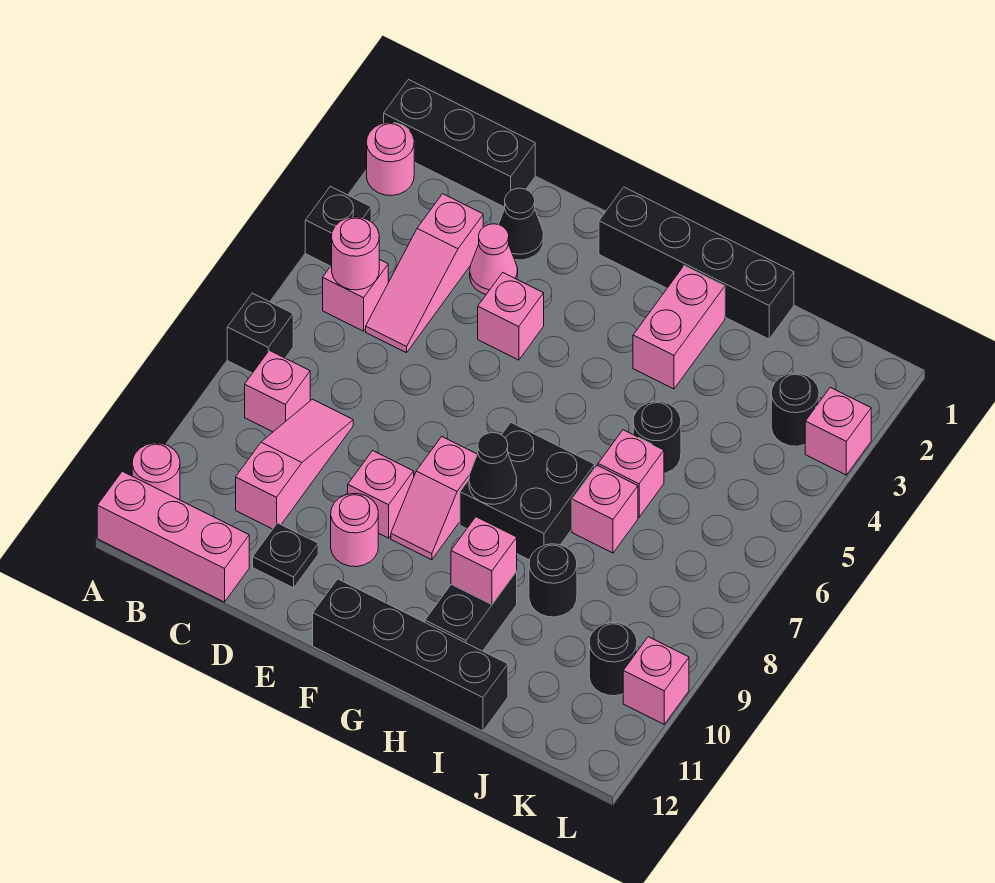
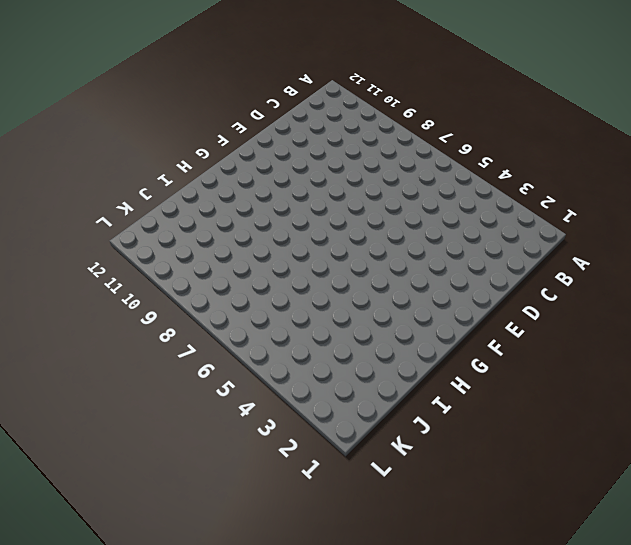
none -> black 1x3 brick [384,80,535,207]
none -> pink 1x1 round brick [367,122,414,196]
none -> black 1x1 brick [305,186,371,266]
none -> black 1x1 brick [227,293,293,373]

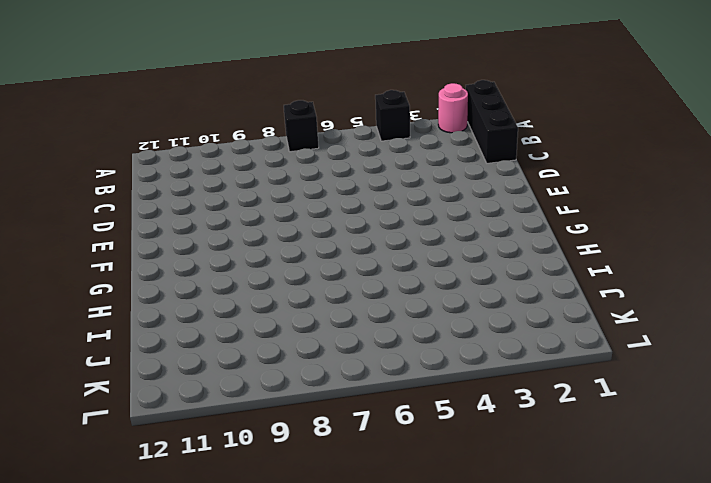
none -> pink 1x1 round brick [132,443,180,500]
none -> pink 1x3 brick [97,471,249,602]
none -> pink 1x1 brick [323,259,388,331]
none -> pink 1x1 brick [245,350,310,432]

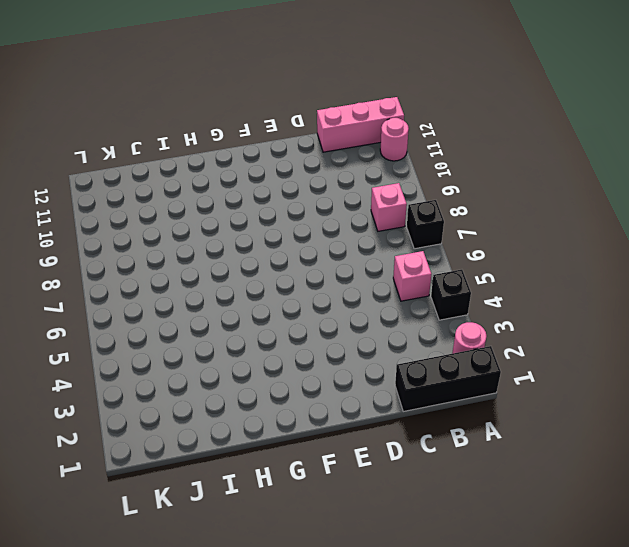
none -> pink 1x3 slope [366,194,483,353]
none -> pink 1x3 slope [236,399,353,529]
none -> black 1x1 cone [499,188,544,260]
none -> pink 1x1 cone [470,224,518,294]

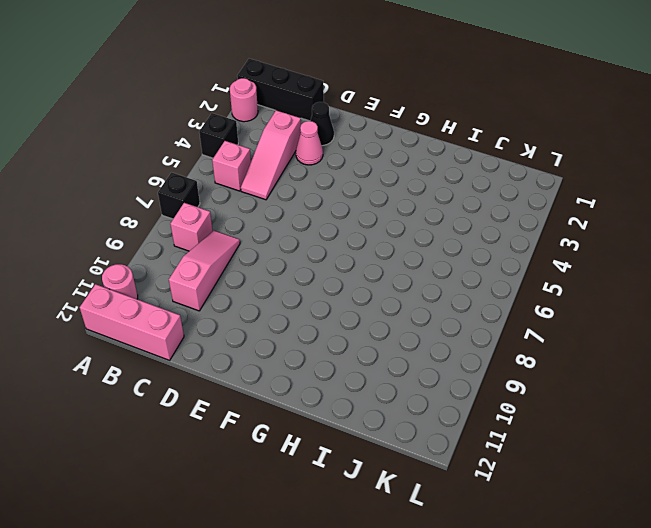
none -> black 1x1 plate [253,523,318,588]
none -> pink 1x1 brick [478,273,544,360]
none -> pink 1x1 brick [348,451,414,538]
none -> pink 1x1 round brick [331,494,378,567]

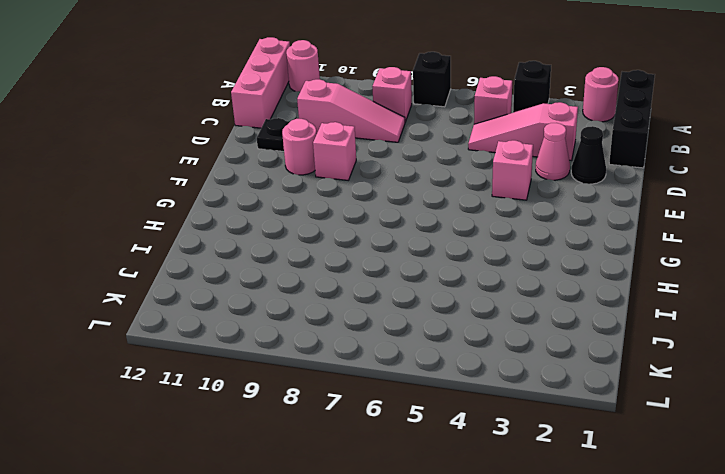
none -> black 1x4 brick [599,187,794,339]
none -> pink 1x2 slope [391,437,477,560]
none -> black 1x4 brick [313,579,508,731]
none -> black 2x2 brick [460,423,595,560]

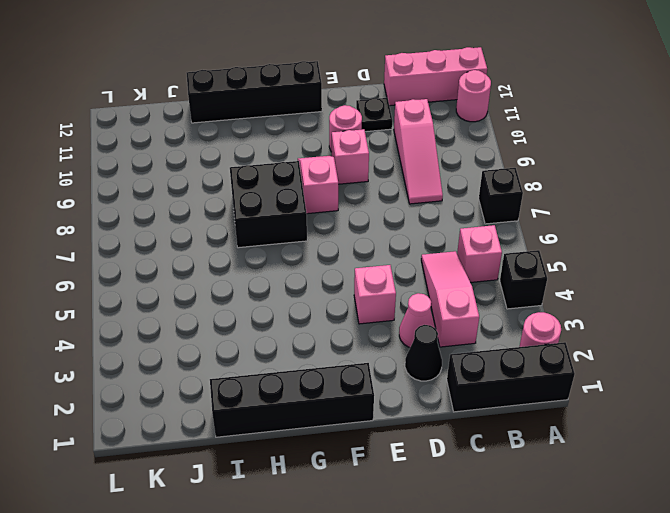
none -> pink 1x1 brick [245,350,310,432]
none -> pink 1x2 brick [633,266,725,389]
none -> black 1x2 brick [425,572,517,651]
none -> black 1x1 round brick [633,401,681,473]

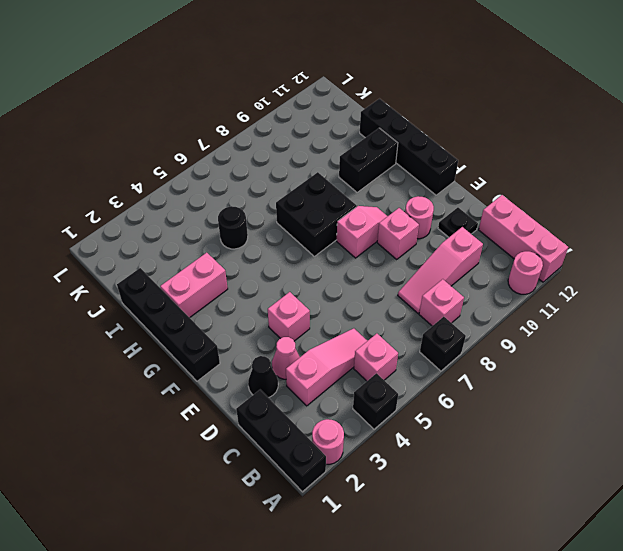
none -> pink 1x1 brick [598,430,664,517]
none -> pink 1x1 brick [572,466,638,553]
none -> black 1x1 round brick [529,544,577,617]
none -> black 1x1 round brick [771,373,819,446]

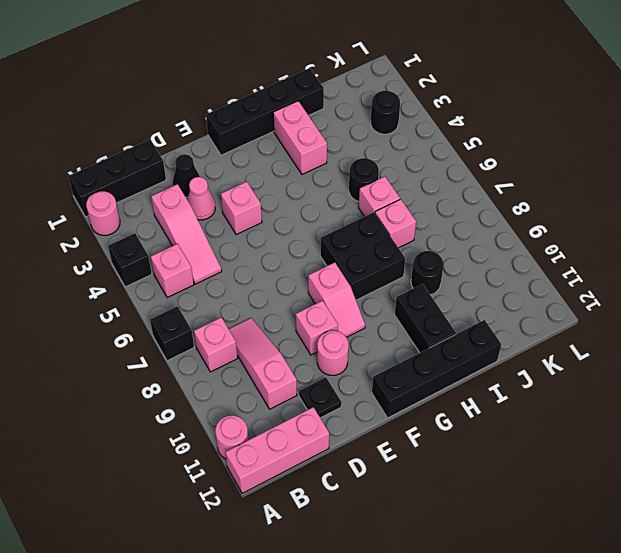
none -> black 1x1 round brick [589,623,637,696]
none -> pink 1x1 brick [805,387,871,475]
none -> pink 1x1 brick [623,637,689,724]
none -> pink 1x1 round brick [332,217,379,290]

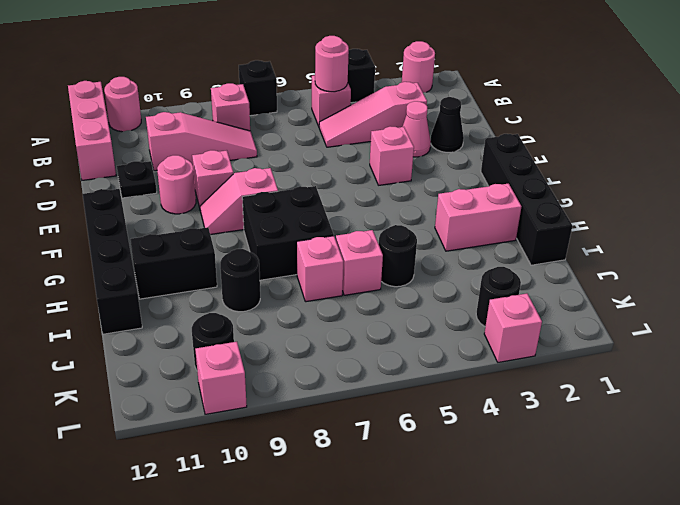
none -> black 1x3 brick [384,80,535,207]
none -> black 1x1 cone [469,433,517,504]
none -> pink 1x1 brick [451,517,517,604]

